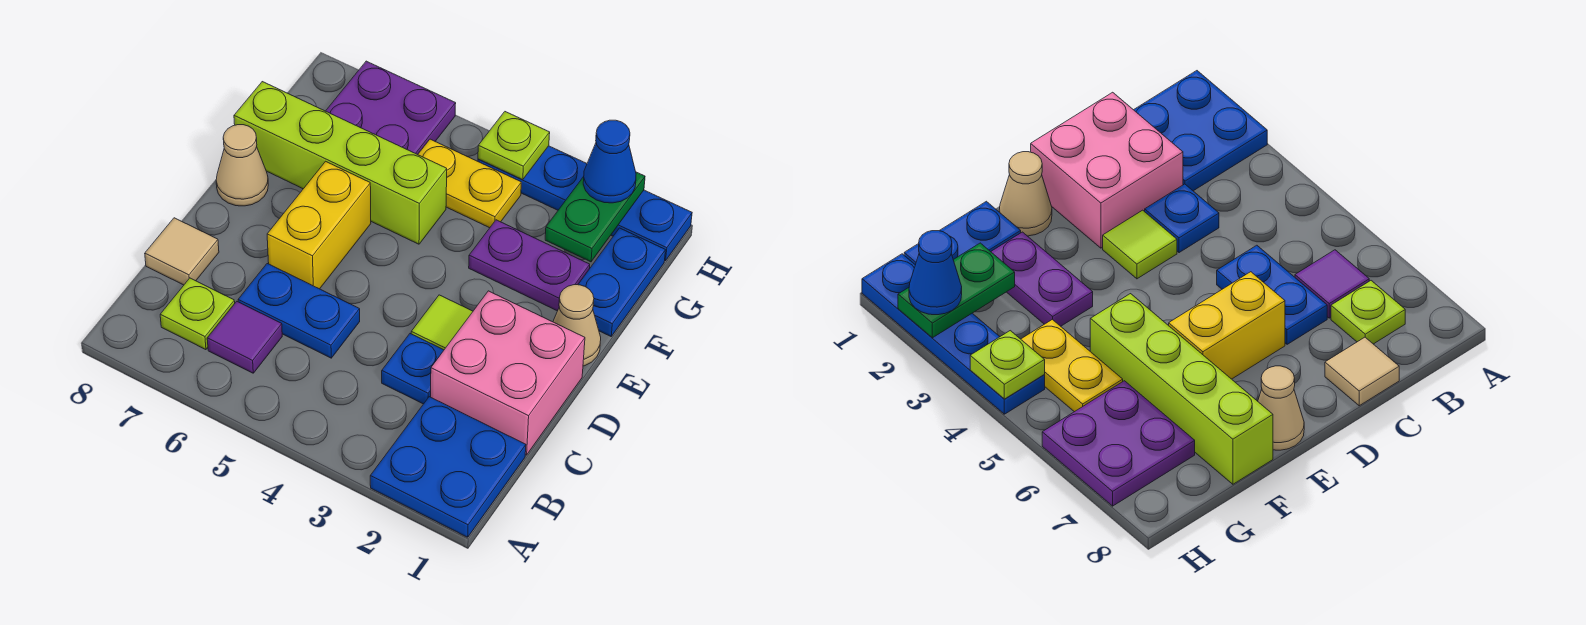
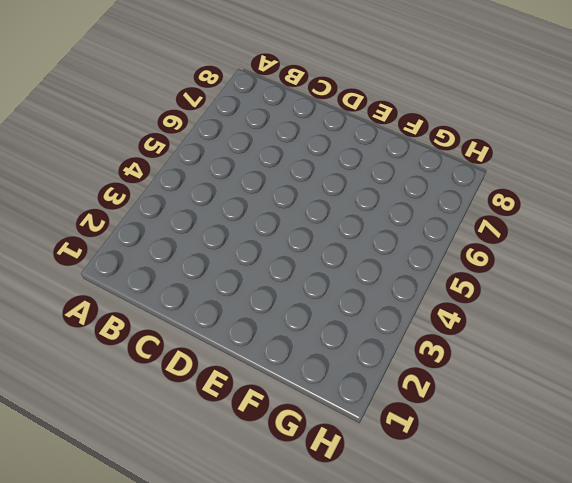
none -> blue 2x2 plate [370,397,526,537]
none -> purple 1x1 tile [207,302,282,373]
none -> lime 1x1 plate [160,278,235,350]

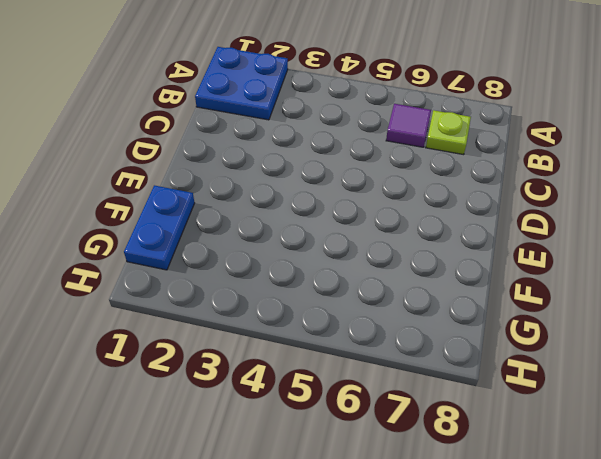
none -> pink 2x2 brick [431,291,585,455]
none -> blue 1x1 plate [382,334,444,404]
none -> blue 1x2 plate [238,264,360,358]

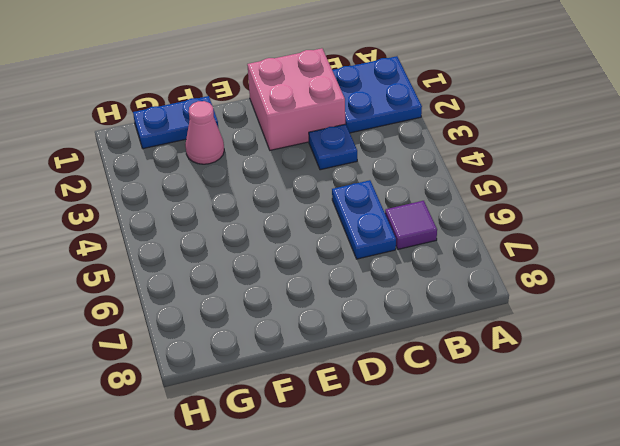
pink 1x1 cone [185,101,224,164] -> purple 1x2 plate [469,220,590,311]
none -> lime 1x1 plate [160,278,235,350]
none -> tan 1x1 tile [145,218,219,285]
none -> lime 1x1 tile [411,295,473,350]

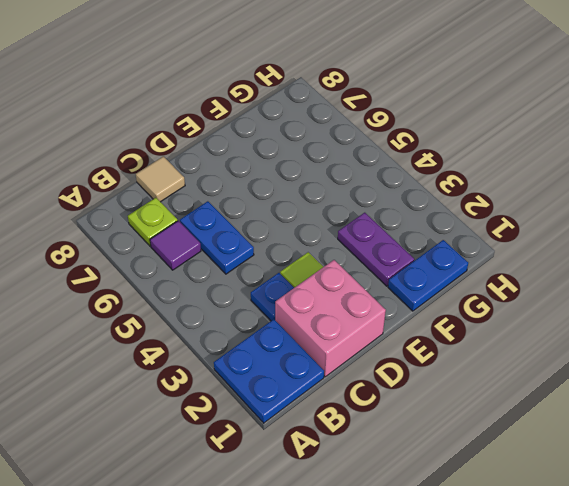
none -> yellow 1x2 brick [267,161,371,289]
none -> tan 1x1 cone [553,285,601,366]
none -> tan 1x1 cone [216,125,268,206]

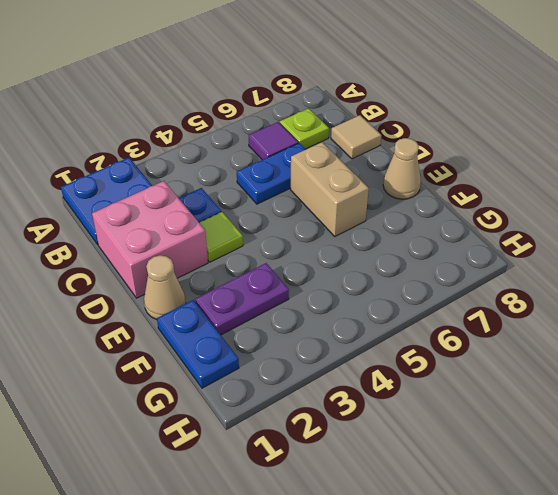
tan 1x2 brick [290,142,369,236] -> yellow 1x2 brick [267,161,371,289]
none -> lime 1x4 brick [234,82,447,244]
none -> yellow 1x2 plate [418,139,521,228]
none -> purple 2x2 plate [326,61,456,155]

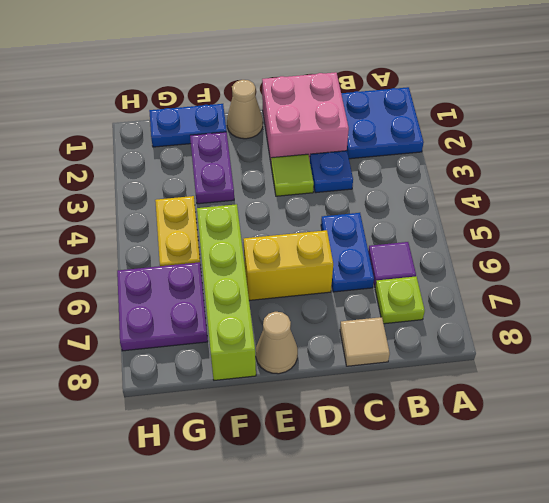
none -> blue 1x4 plate [478,146,692,261]
none -> green 1x2 plate [545,172,645,262]
none -> lime 1x1 plate [478,112,550,180]

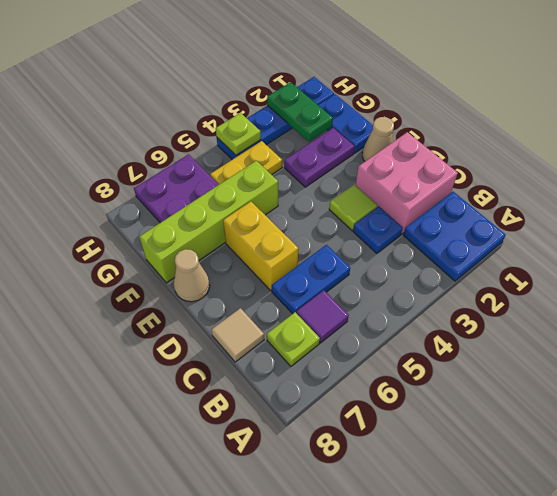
none -> blue 1x1 cone [583,120,636,203]

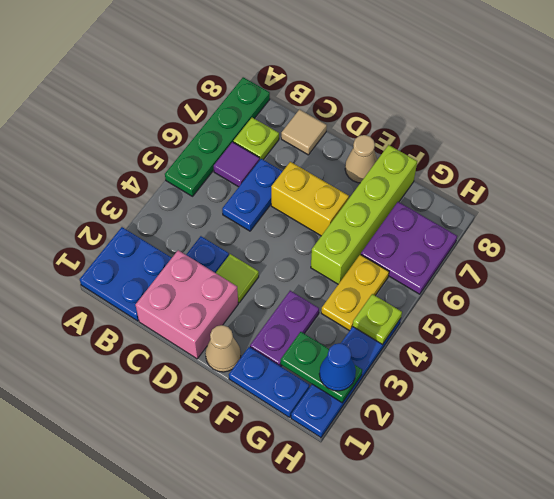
green 1x4 plate [165,77,270,196] -> none

